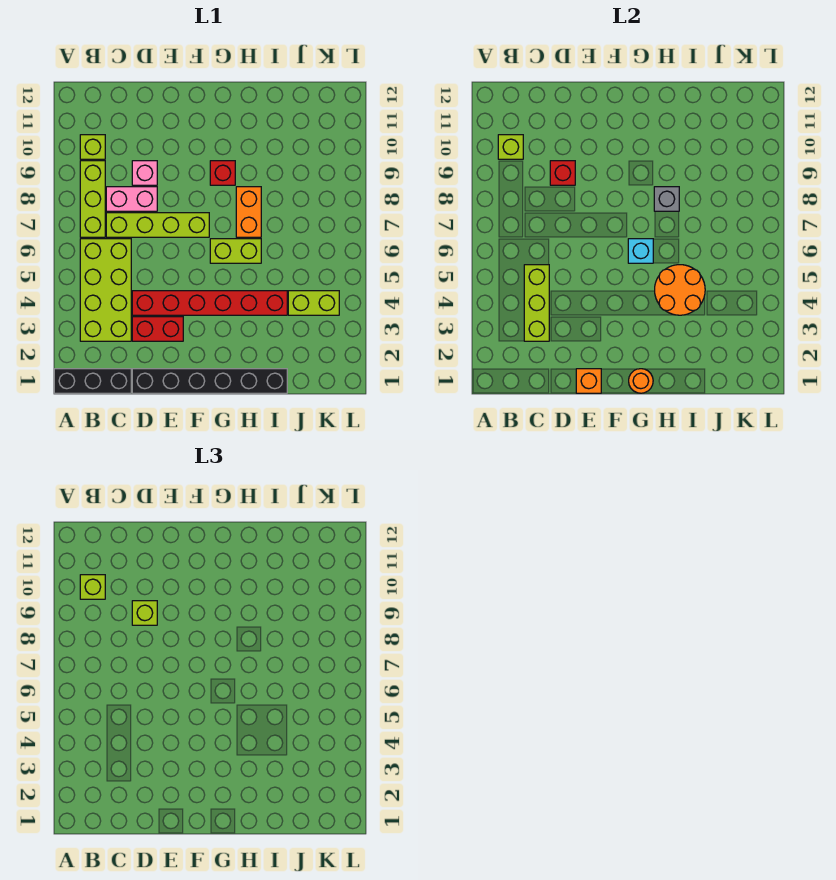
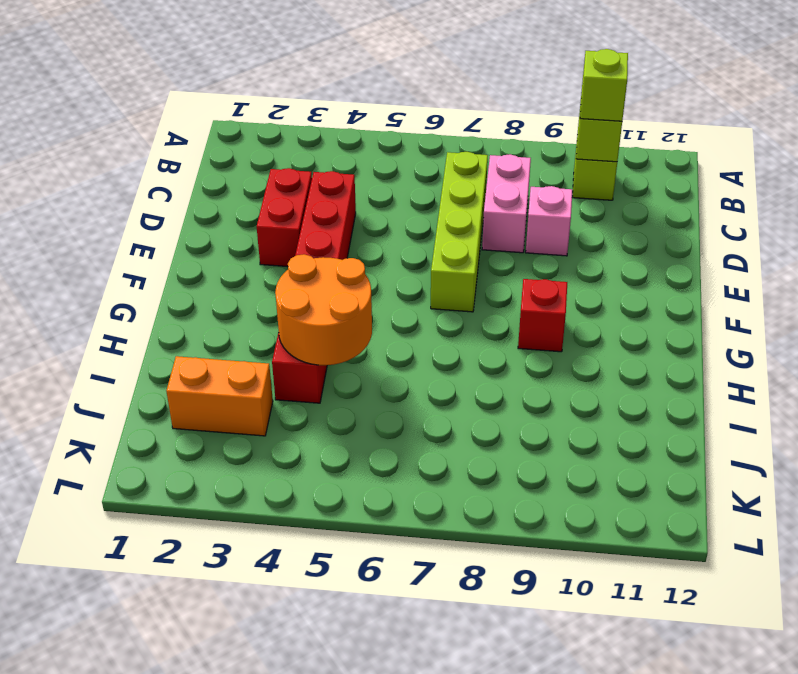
orange 1x2 brick [166,356,273,436] -> orange 1x2 brick moved to [236,187,261,237]
none -> black 1x3 brick [54,369,131,393]
none -> lime 2x4 brick [80,239,131,341]
none -> lime 1x3 brick [80,161,105,237]

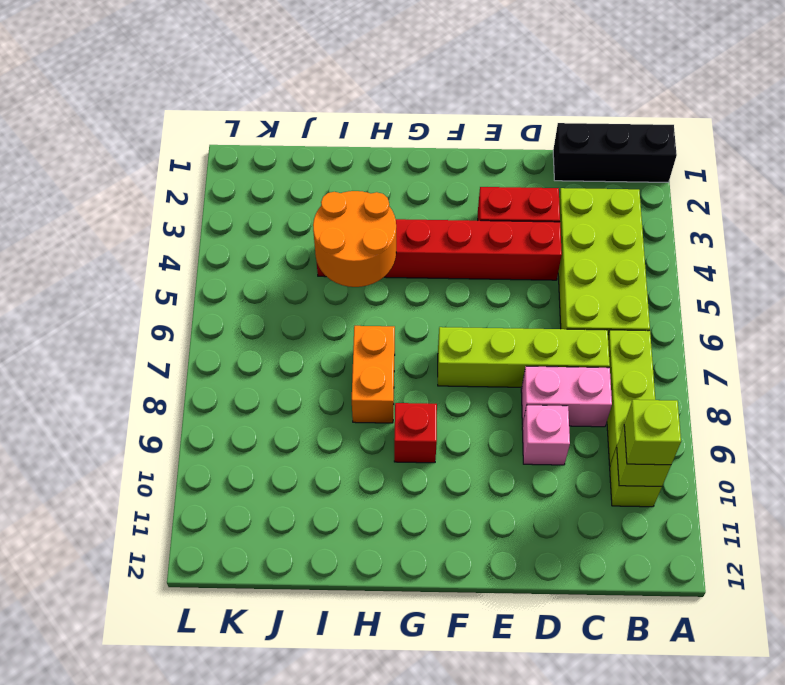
none -> black 1x6 brick [132,369,287,393]
none -> lime 1x2 brick [210,239,261,263]
none -> lime 1x2 brick [288,291,339,315]

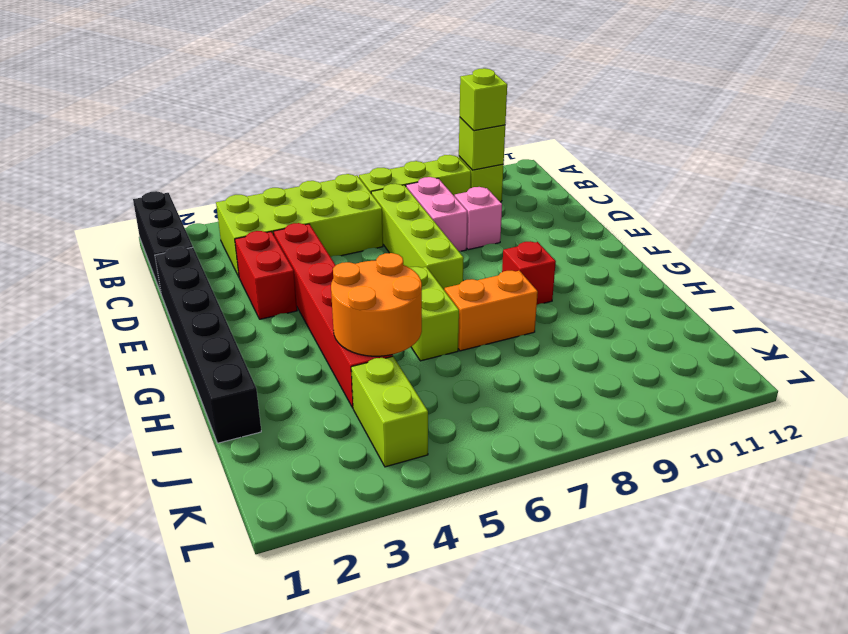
none -> lime 1x3 brick [524,265,549,341]
none -> red 1x1 brick [550,161,575,185]
none -> orange 1x1 brick [576,369,601,393]

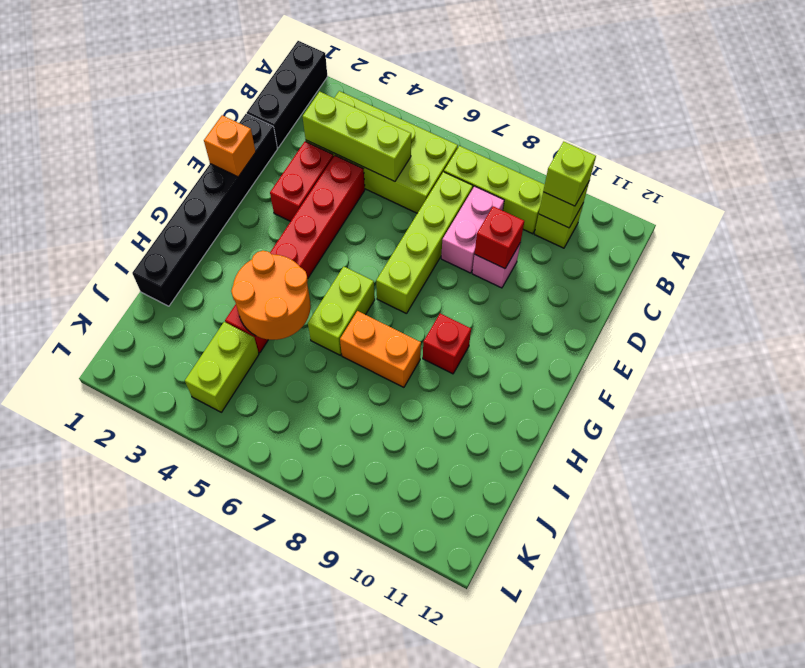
none -> orange 1x1 round brick [629,369,653,393]
none -> cyan 1x1 brick [628,239,653,263]
none -> grey 1x1 brick [654,187,679,211]

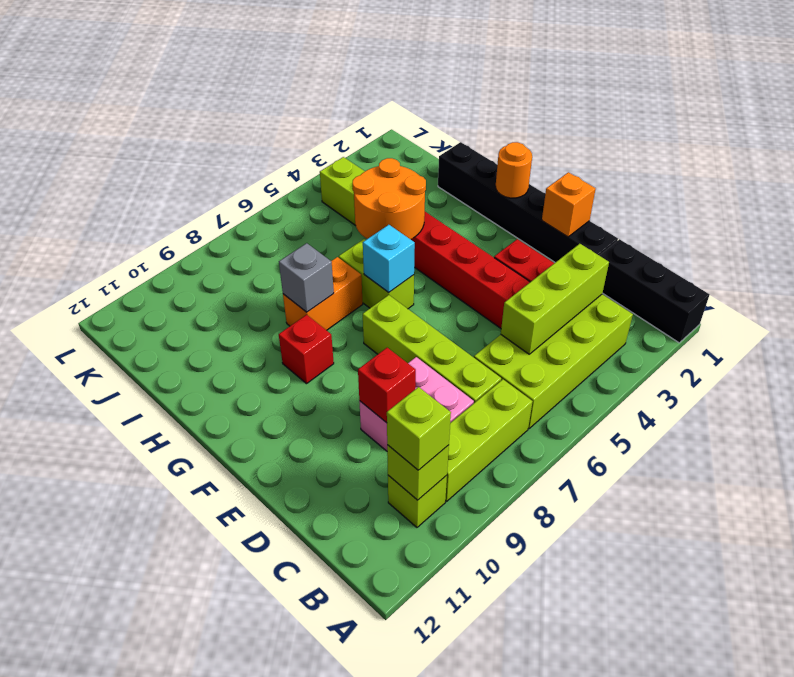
none -> lime 1x1 brick [132,601,157,625]

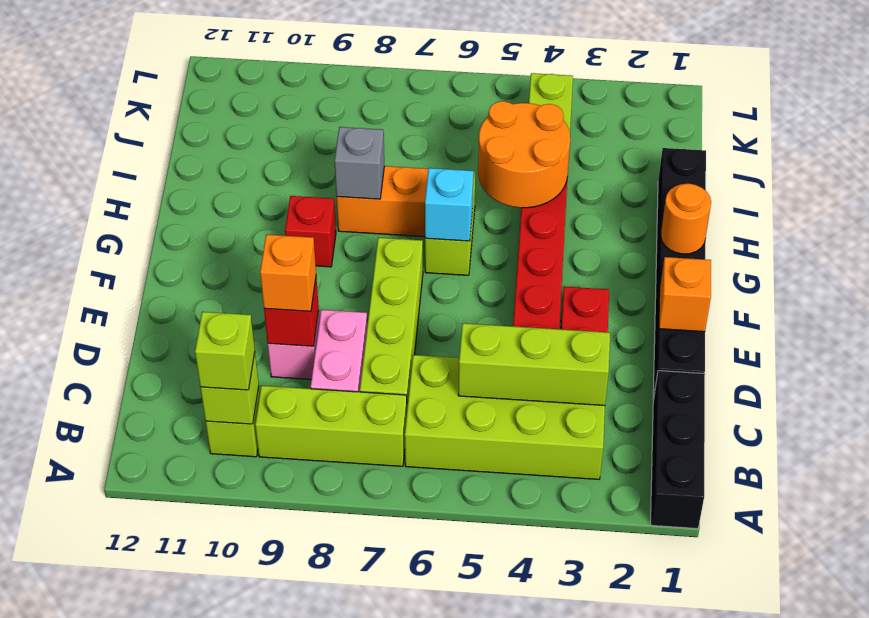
orange 1x1 brick [260,235,316,311] -> lime 1x1 brick [132,601,157,625]

